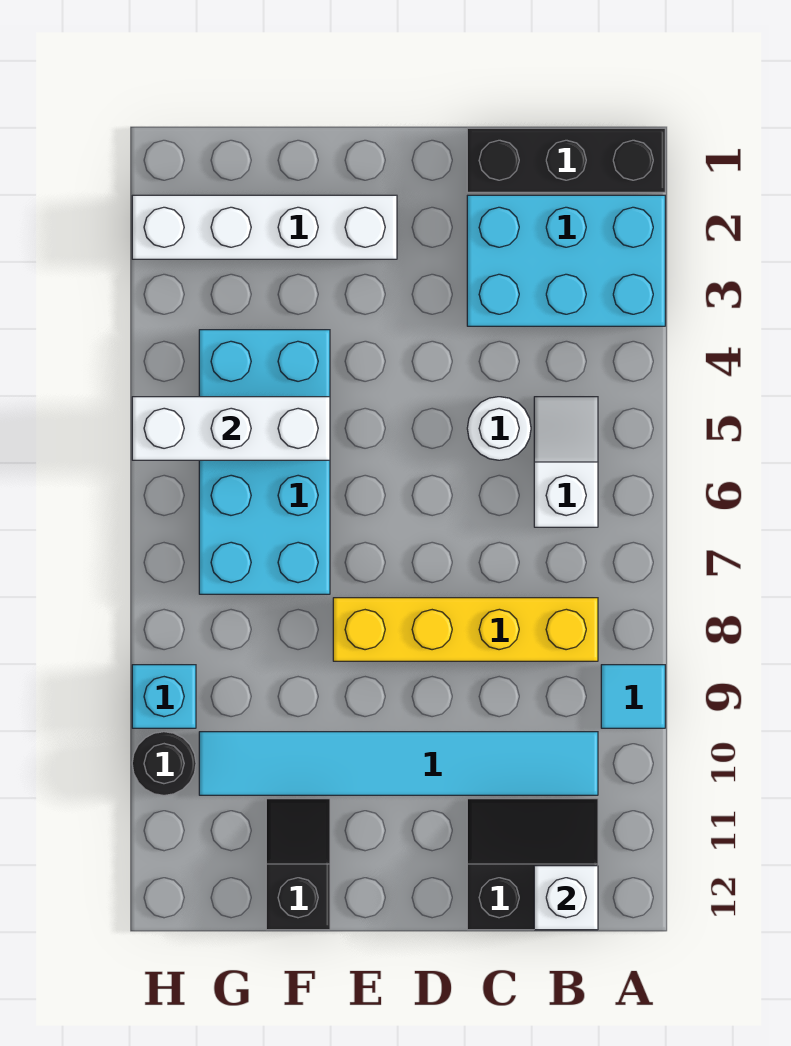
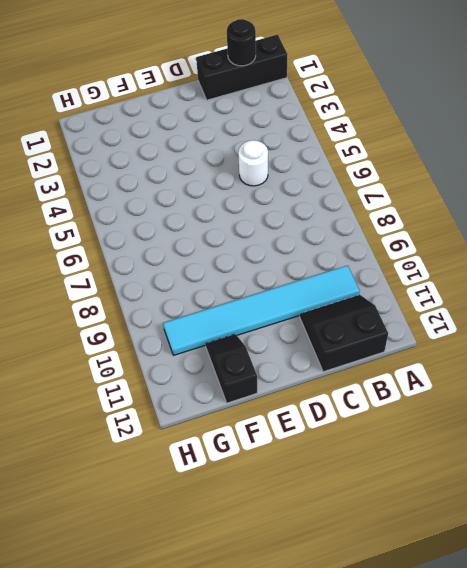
black 1x1 round brick [227,19,256,66] -> black 1x1 round brick moved to [132,732,196,795]
none -> cyan 2x3 brick [467,195,665,326]
none -> cyan 1x1 tile [601,665,665,728]
none -> white 1x2 slope [534,397,598,527]

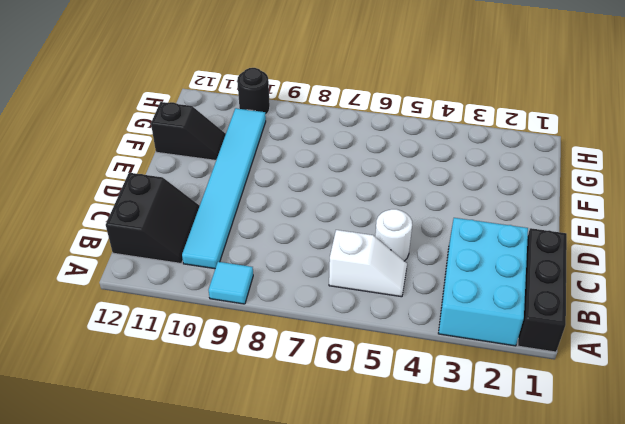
none -> yellow 1x4 brick [333,598,598,661]
none -> white 1x4 brick [132,195,397,259]
none -> cyan 2x4 brick [199,330,330,594]

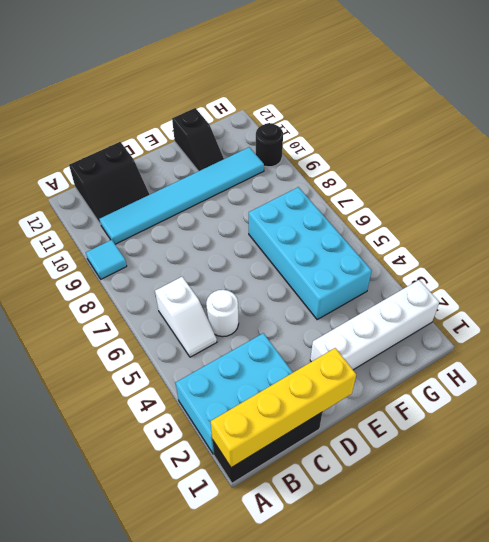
yellow 1x4 brick [211,348,356,468] -> yellow 1x4 brick moved to [333,598,598,661]
none -> cyan 1x1 brick [132,665,196,728]
none -> white 1x1 brick [534,866,598,930]
none -> white 1x3 brick [132,397,330,460]

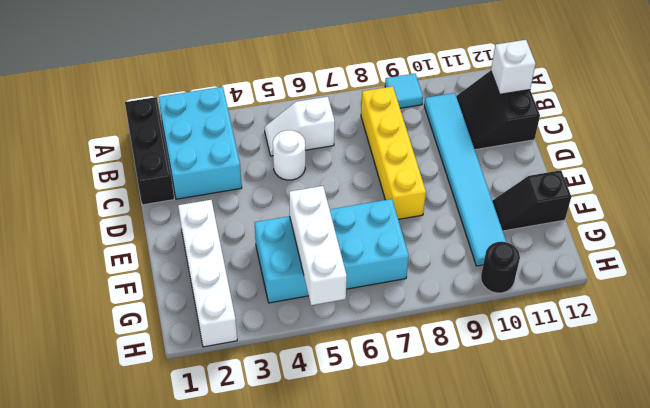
none -> cyan 1x1 brick [132,665,196,728]

